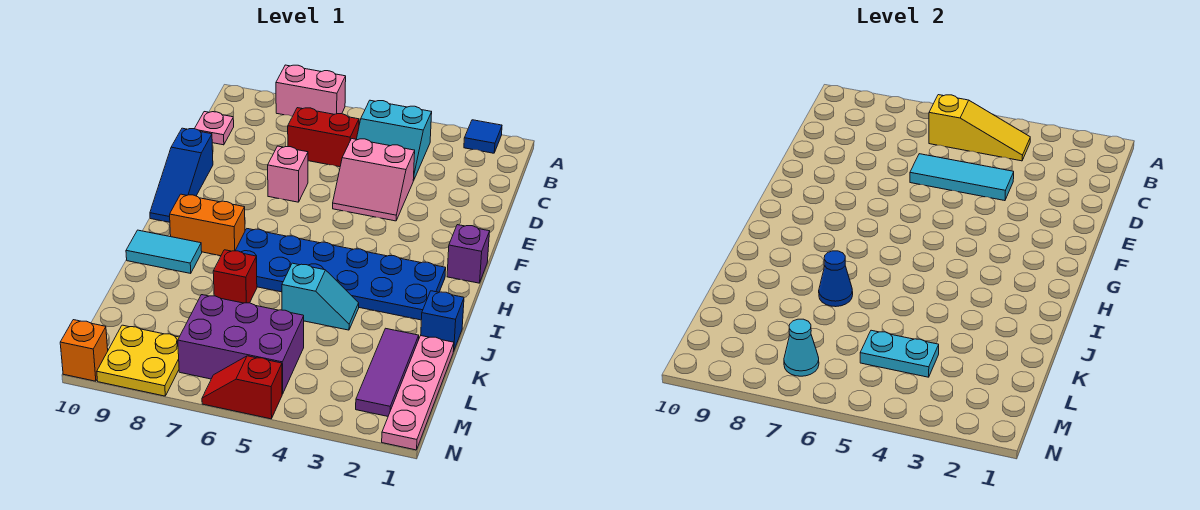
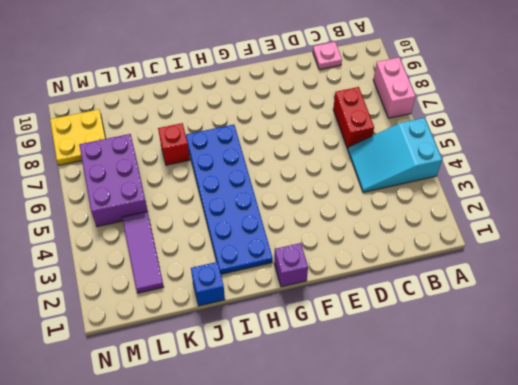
cyan 2x3 slope [348,118,442,192] -> cyan 2x2 slope [357,100,432,180]
purple 1x3 tile [122,212,164,293] -> purple 1x3 tile turned to [356,328,419,416]
none -> blue 1x1 tile [464,120,502,153]
none -> pink 2x2 slope [333,139,415,221]
none -> pink 1x1 brick [268,146,308,202]

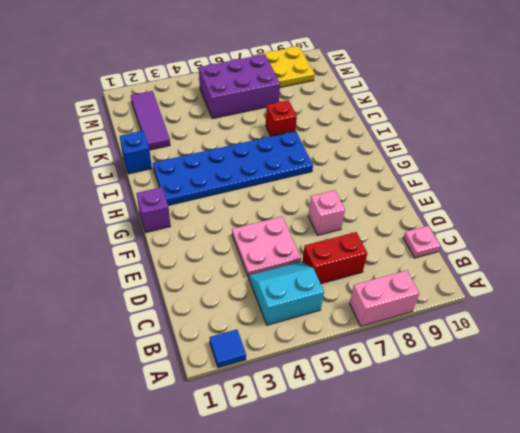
pink 2x2 plate [232,217,301,278] -> pink 2x2 slope [333,139,415,221]
none -> blue 1x3 slope [150,128,213,222]
none -> orange 1x2 brick [170,194,245,256]
none -> cyan 1x2 tile [126,230,202,273]

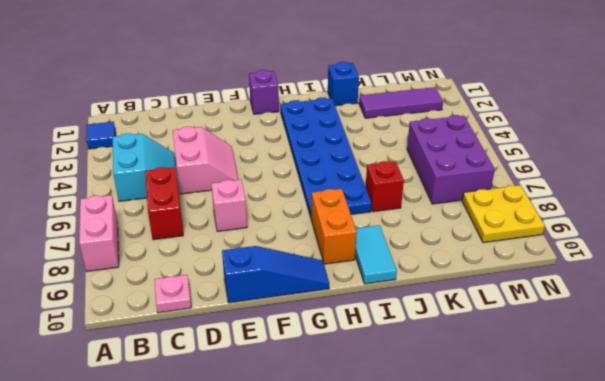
none -> cyan 1x2 slope [282,263,359,330]
none -> pink 1x4 plate [382,336,454,450]
none -> red 1x2 slope [202,356,282,419]

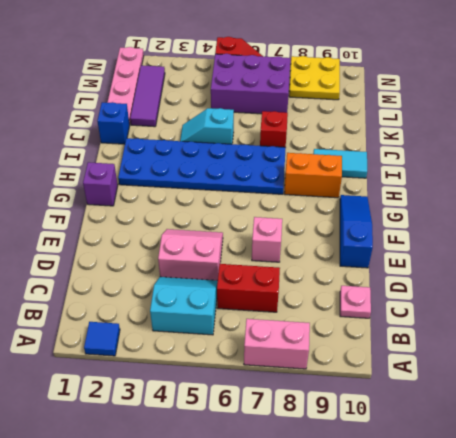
none -> orange 1x1 brick [60,320,108,381]
none -> yellow 1x3 slope [929,95,1030,161]
none -> cyan 1x3 tile [910,154,1014,201]

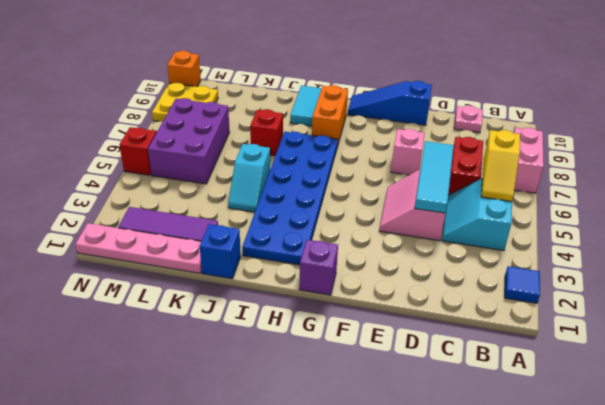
yellow 1x2 slope [481,130,520,201] -> yellow 1x3 slope [929,95,1030,161]
none -> blue 1x1 cone [819,251,853,307]
none -> cyan 1x2 plate [860,330,939,377]
none -> cyan 1x1 cone [784,319,819,376]

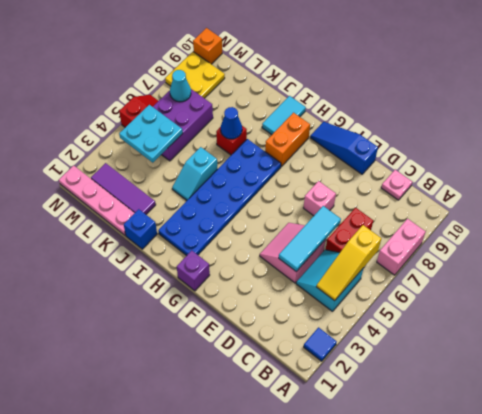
cyan 2x2 plate [119,105,183,163] -> cyan 1x2 plate [860,330,939,377]

